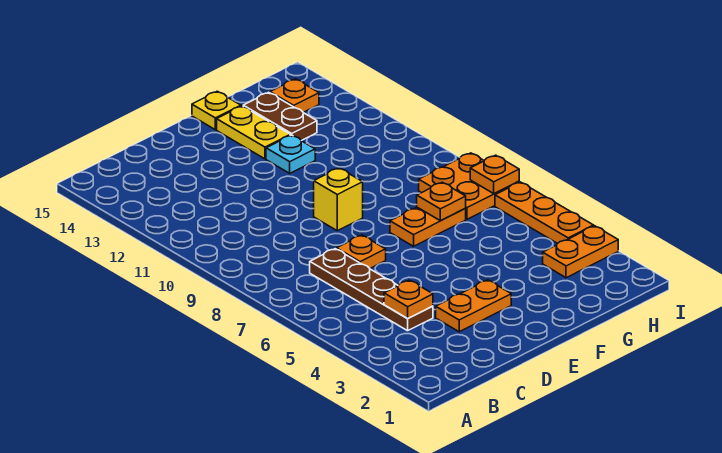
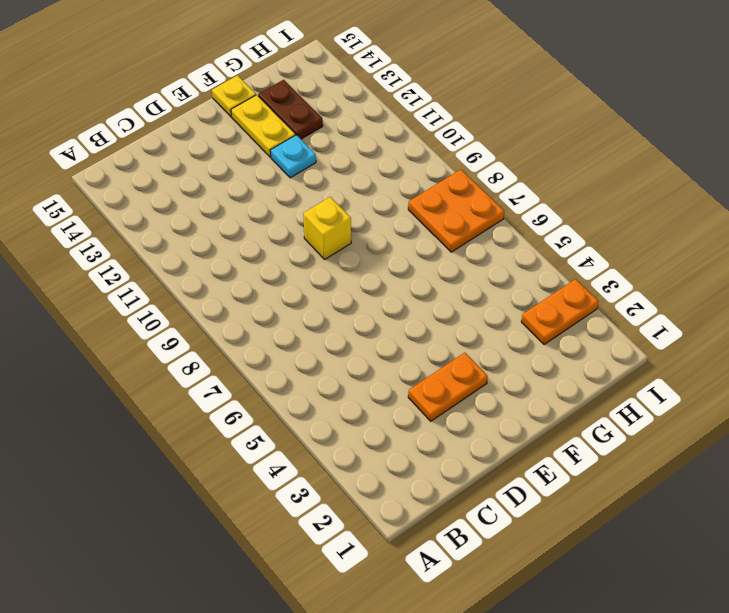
none -> brown 1x4 plate [310,249,433,331]
none -> orange 1x1 plate [337,235,386,268]
none -> orange 1x2 plate [390,207,466,246]

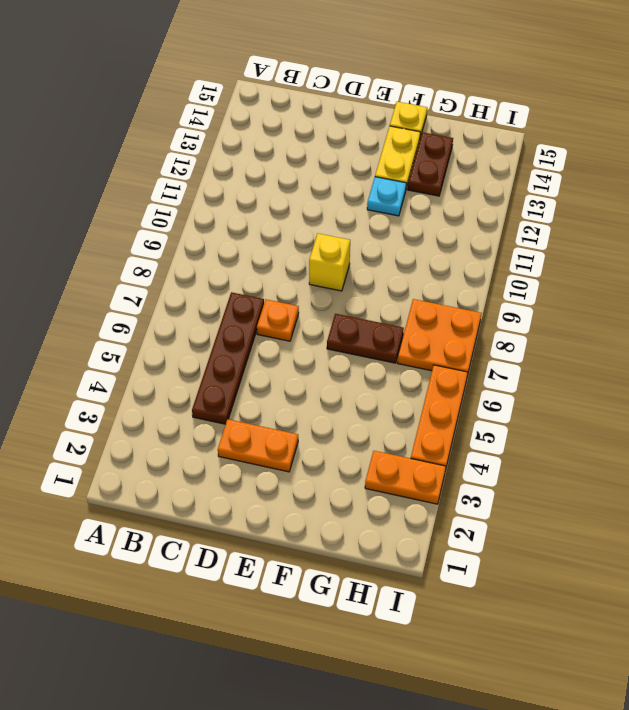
brown 1x2 plate [327,314,404,363] -> orange 1x2 plate [390,207,466,246]
none -> orange 1x1 plate [270,79,319,112]
none -> orange 1x1 plate [384,280,433,319]
none -> orange 1x1 plate [417,182,466,221]

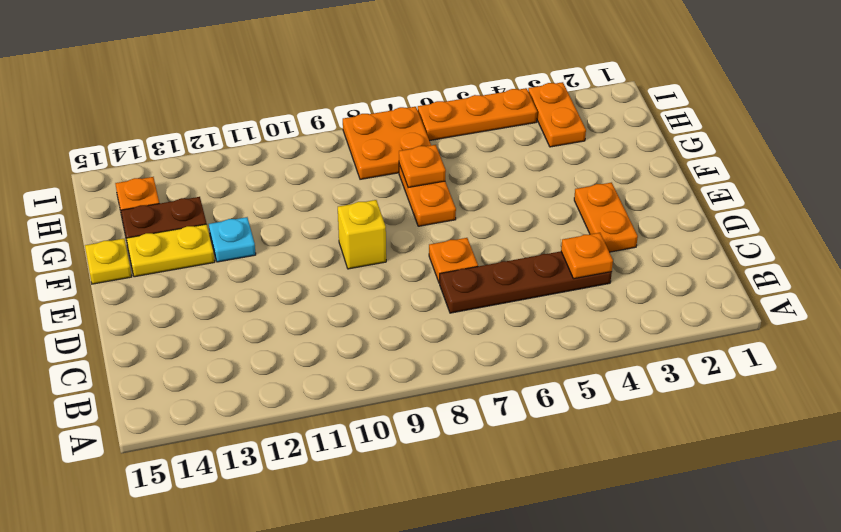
none -> orange 1x1 plate [470,155,519,194]

